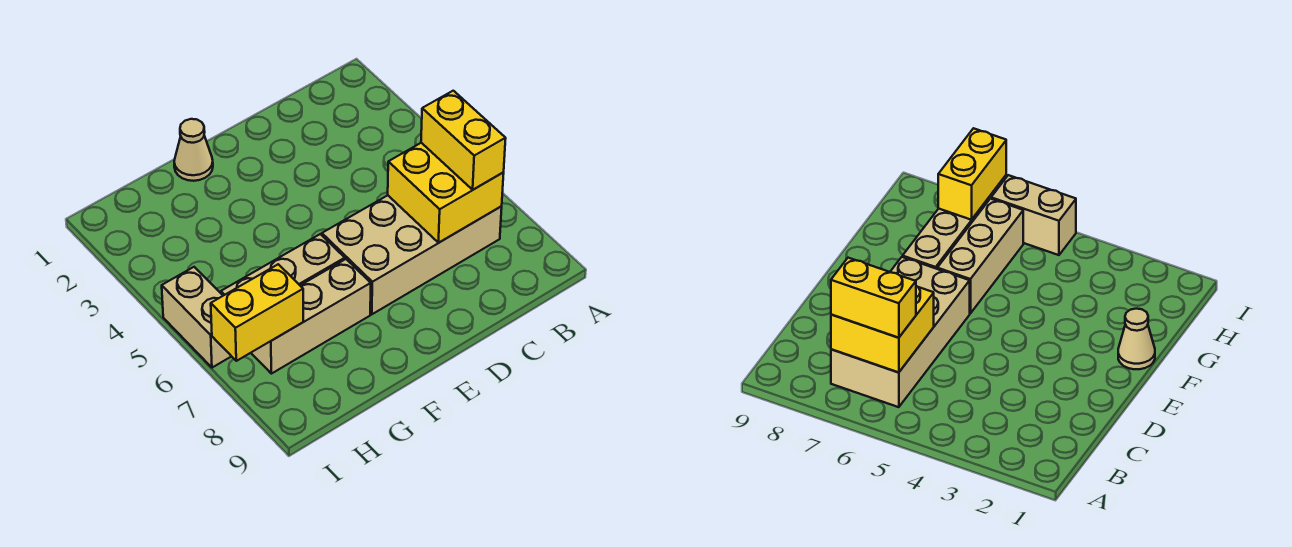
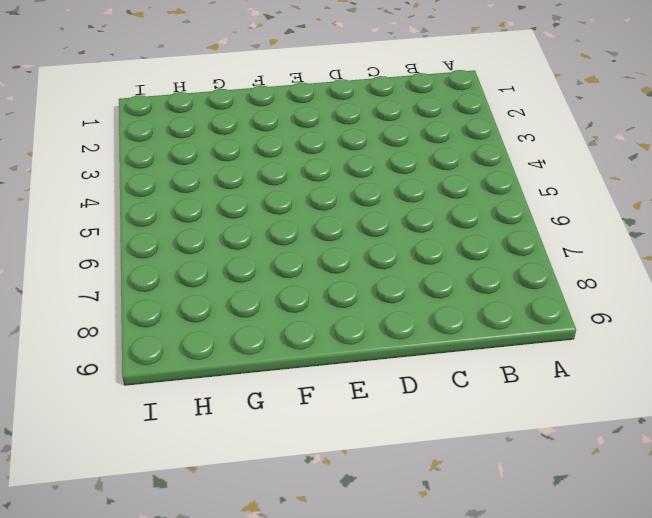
none -> tan 2x4 brick [322,195,502,314]
none -> tan 1x1 cone [174,119,213,181]

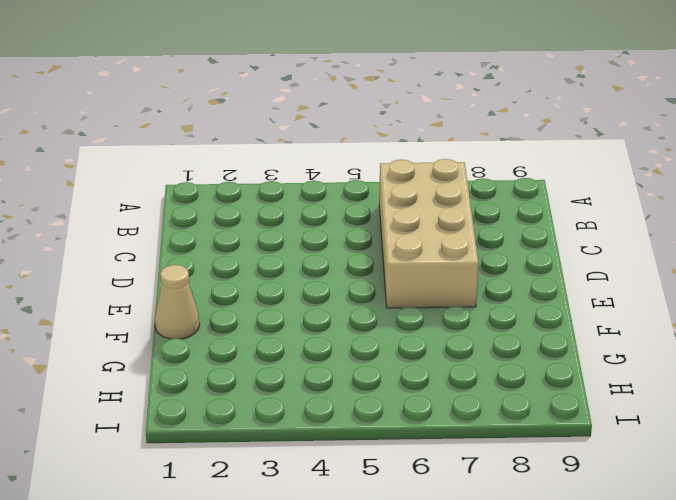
none -> tan 1x3 brick [221,234,345,296]
none -> tan 1x3 brick [251,259,371,374]

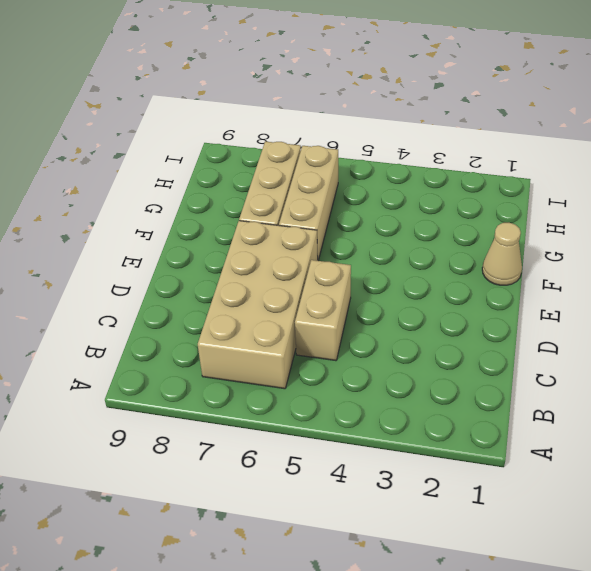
tan 1x2 brick [295,260,351,361] -> tan 1x2 brick turned to [162,267,231,368]
none -> yellow 2x2 brick [388,143,504,243]
none -> yellow 1x2 brick [211,264,303,361]

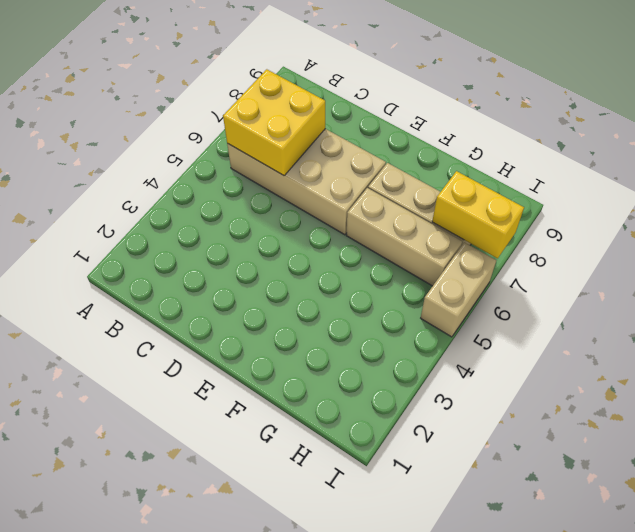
none -> tan 1x1 cone [174,119,213,181]
none -> yellow 1x2 brick [421,91,506,190]

